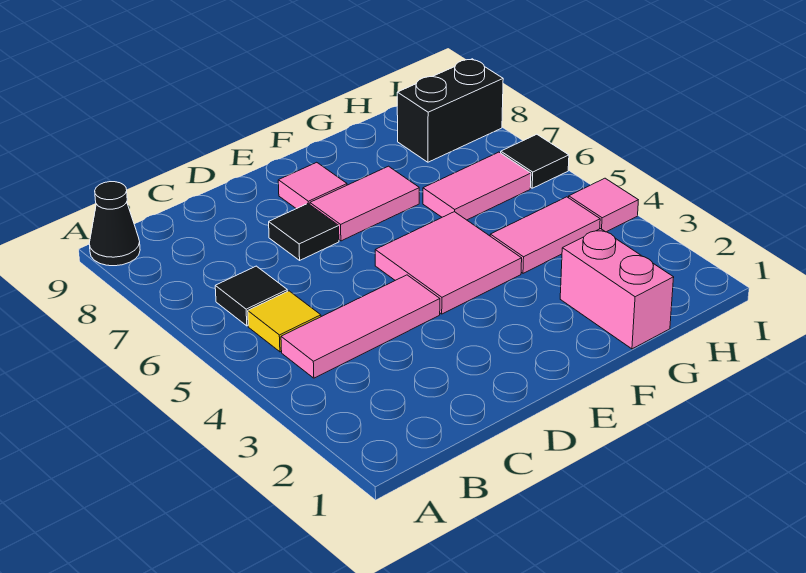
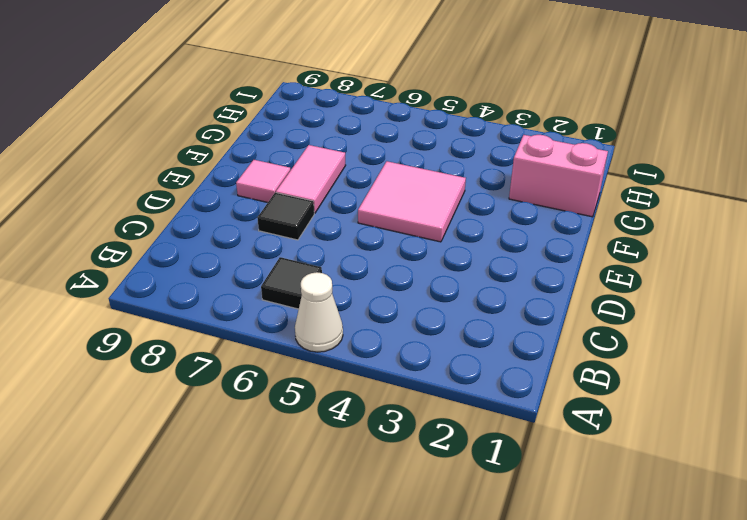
white 1x1 cone [295,272,343,352] -> none
none -> black 1x1 cone [89,182,140,266]
none -> pink 1x3 tile [281,275,440,378]
none -> yellow 1x1 tile [248,291,321,352]

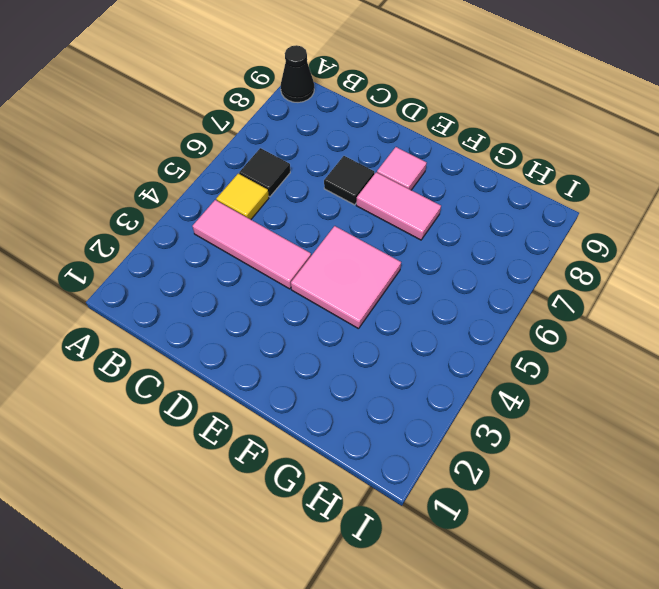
none -> pink 1x2 brick [560,229,674,349]
none -> pink 1x2 tile [490,197,600,273]
none -> pink 1x2 tile [423,152,531,220]

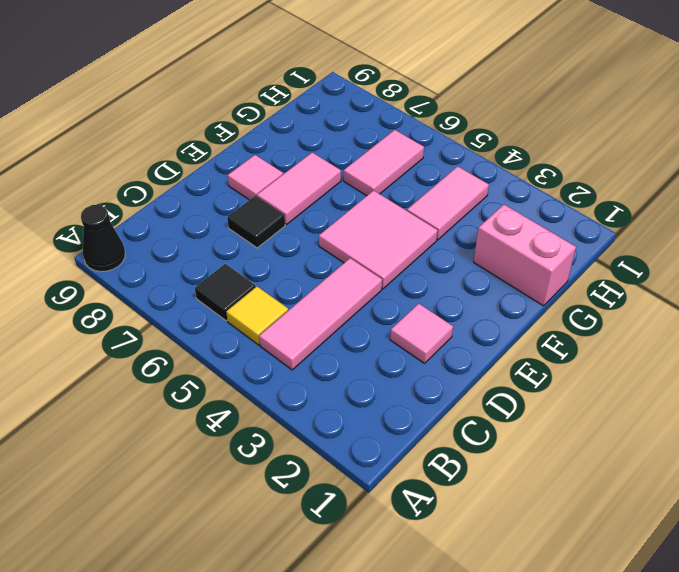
pink 1x1 tile [390,304,453,363] -> pink 1x1 tile moved to [569,178,638,232]
none -> black 1x2 brick [397,59,503,162]
none -> black 1x1 tile [501,134,569,188]

